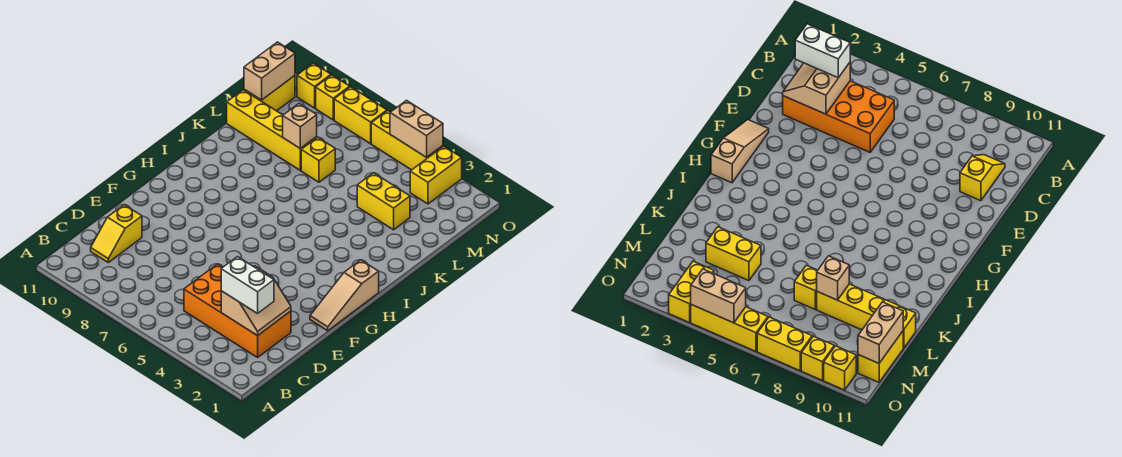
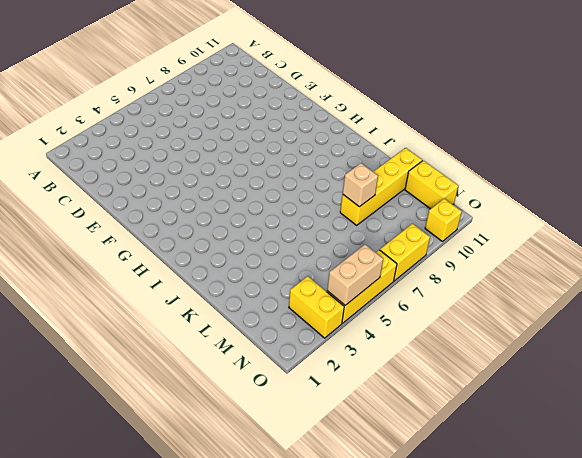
none -> orange 2x4 brick [184,264,291,357]
none -> yellow 1x2 slope [91,205,142,262]
none -> tan 1x3 slope [310,260,379,331]

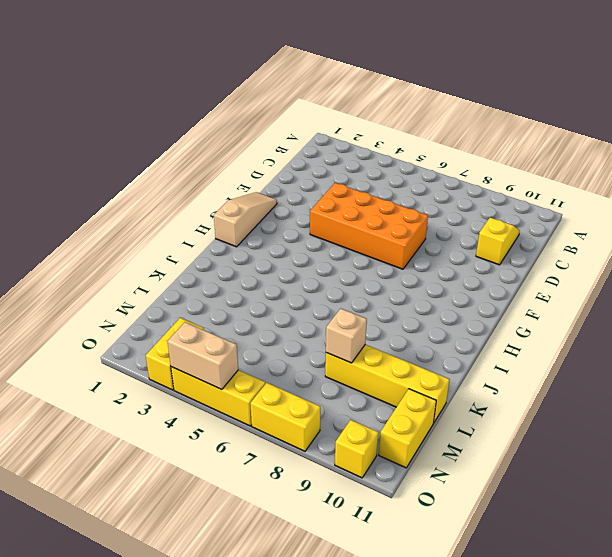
orange 2x4 brick [310,183,428,269] -> orange 2x4 brick moved to [184,264,291,357]
none -> yellow 1x2 brick [357,173,410,230]
none -> yellow 1x1 brick [301,137,335,182]
none -> yellow 1x1 brick [316,75,350,120]

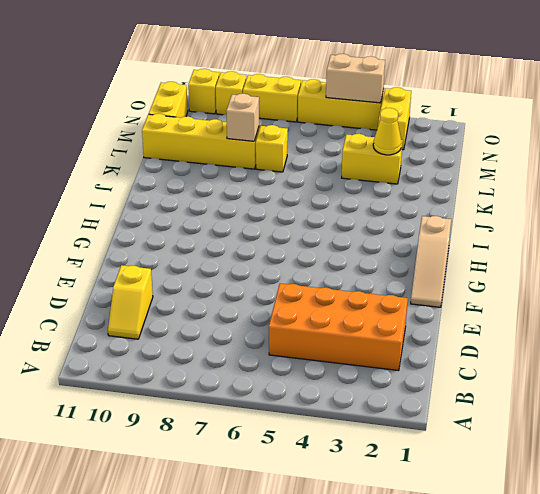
yellow 1x1 cone [373,108,401,155] -> none
none -> tan 2x2 slope [221,266,291,336]
none -> tan 1x2 brick [244,42,295,100]
none -> white 1x2 brick [221,257,274,313]

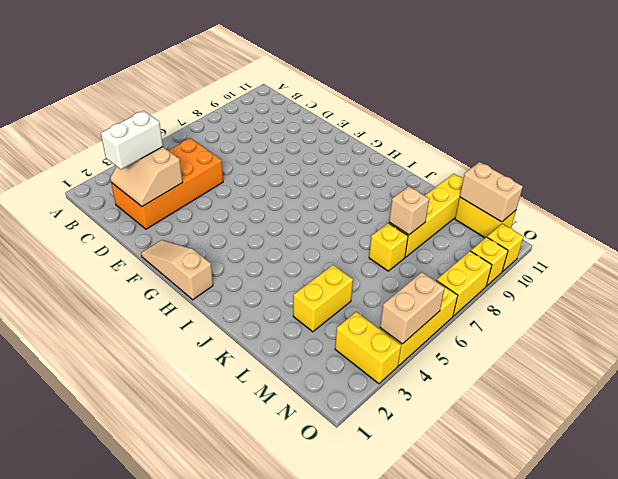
none -> yellow 1x2 slope [91,205,142,262]

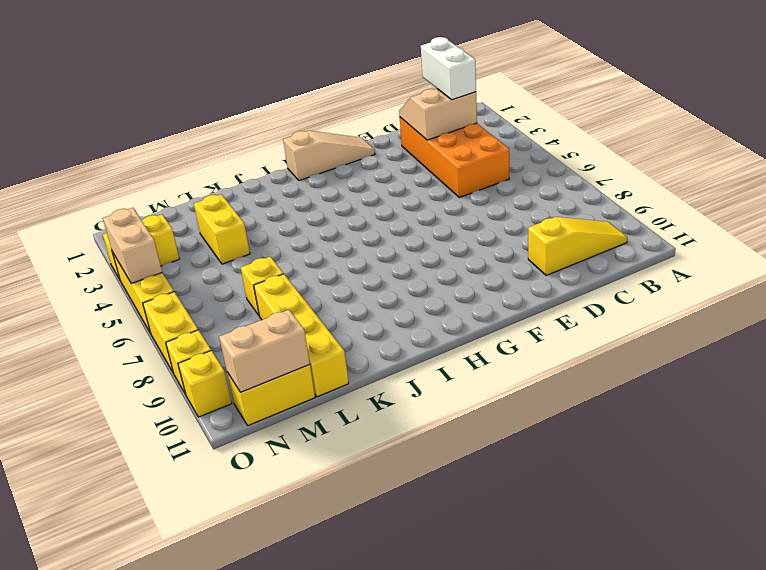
yellow 1x3 slope [528,217,627,275] -> yellow 1x2 slope [91,205,142,262]
none -> tan 1x1 brick [283,104,317,149]

